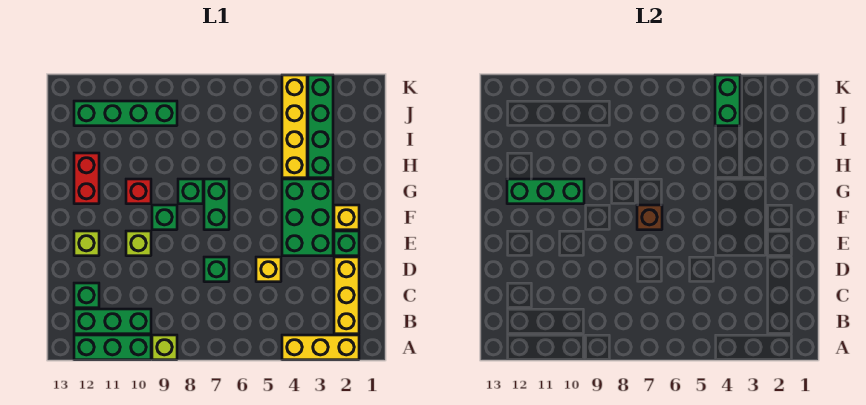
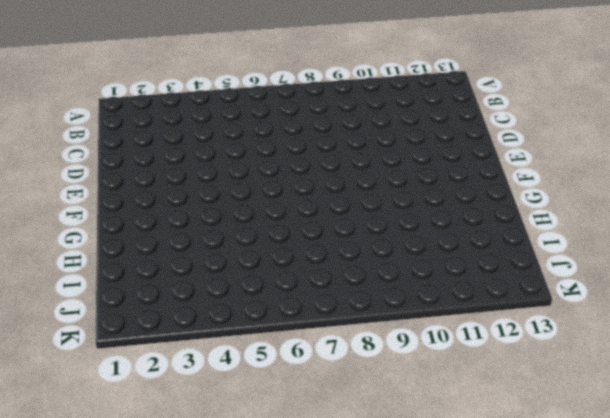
none -> yellow 1x3 brick [282,335,359,360]
none -> lime 1x1 brick [152,335,177,360]
none -> green 1x3 brick [74,335,151,360]

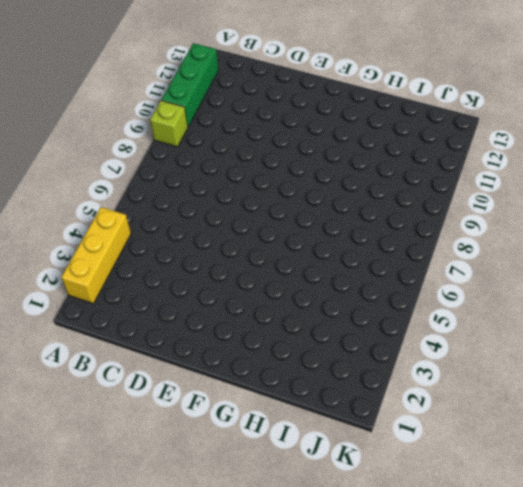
none -> yellow 1x3 brick [334,257,359,334]
none -> green 1x3 brick [74,309,151,334]
none -> green 1x1 brick [74,283,99,308]

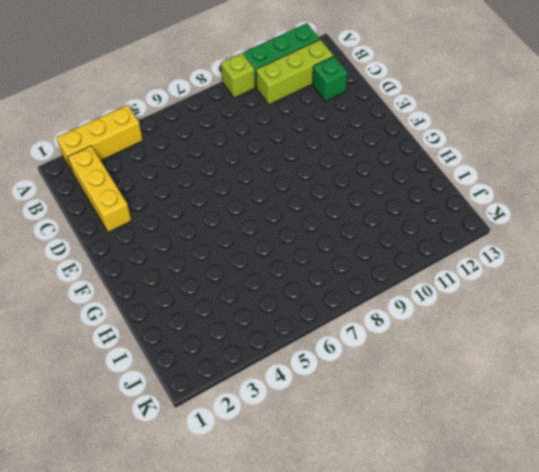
lime 1x3 brick [256,40,333,105] -> green 1x3 brick [74,309,151,334]
none -> yellow 1x1 brick [256,257,281,282]
none -> green 1x1 brick [204,257,229,282]
none -> green 1x1 brick [334,231,359,256]

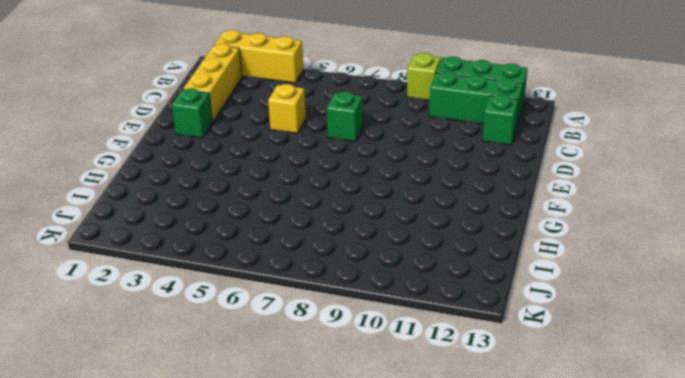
none -> green 2x3 brick [282,179,333,256]
none -> lime 1x1 brick [126,231,151,256]
none -> lime 1x1 brick [74,231,99,256]

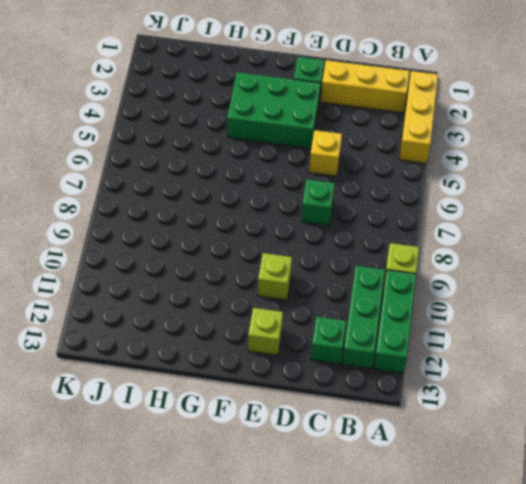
none -> yellow 1x1 brick [334,205,359,230]
none -> green 1x2 brick [204,179,229,230]
none -> green 1x1 brick [152,205,177,230]

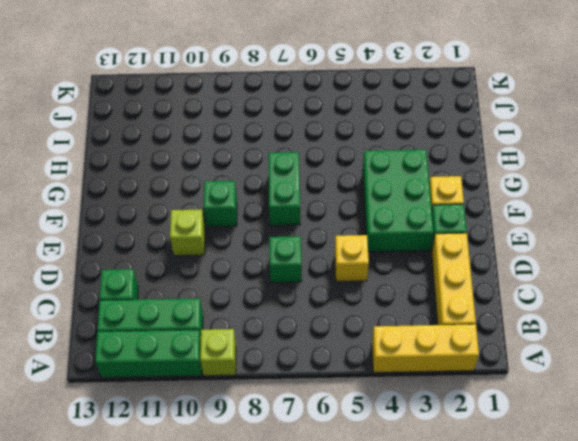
none -> lime 1x1 brick [74,231,99,256]
none -> green 1x1 brick [178,179,203,204]
none -> red 1x1 brick [126,179,151,204]

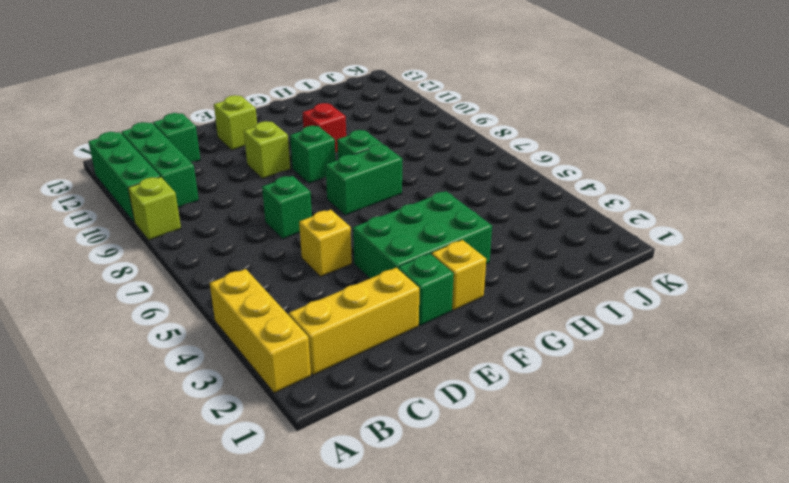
none -> red 1x2 brick [74,153,99,204]
none -> green 1x4 brick [308,75,333,178]
none -> yellow 1x4 brick [282,75,307,178]

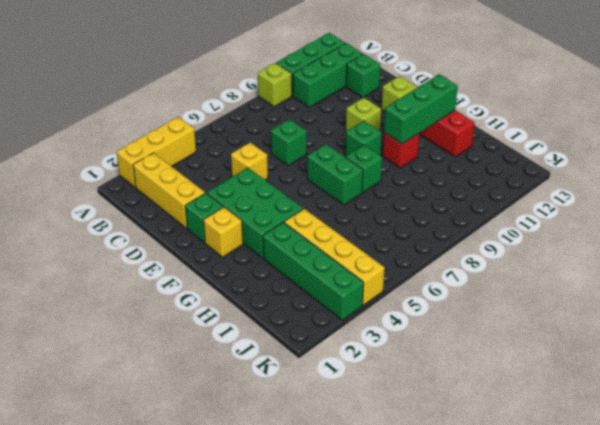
none -> green 1x4 brick [74,101,177,126]
none -> brown 1x1 brick [637,205,662,230]
none -> green 1x2 brick [715,75,740,126]

